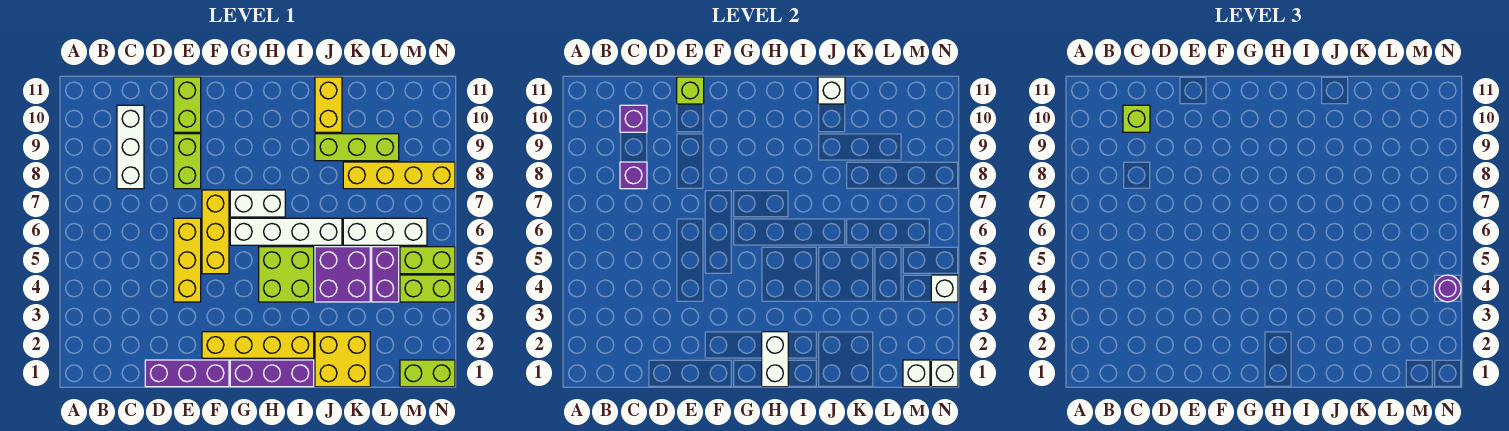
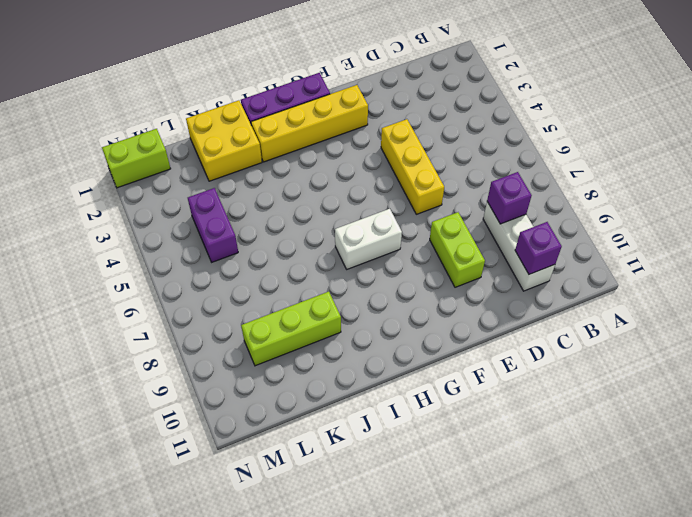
none -> purple 1x3 brick [145,360,229,387]
none -> lime 1x2 brick [174,77,201,132]
none -> yellow 1x3 brick [202,190,229,274]
none -> white 1x4 brick [230,218,342,245]

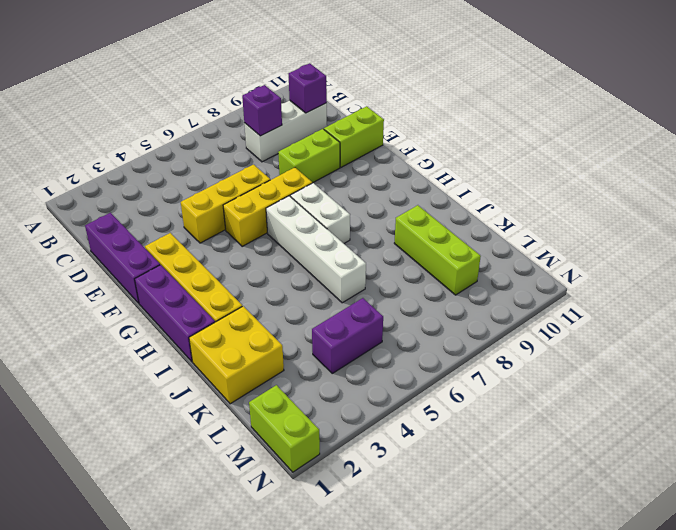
none -> lime 2x2 brick [259,247,314,302]
none -> purple 2x2 brick [315,247,370,302]
none -> yellow 1x2 brick [315,77,342,132]
none -> white 1x3 brick [343,218,427,245]

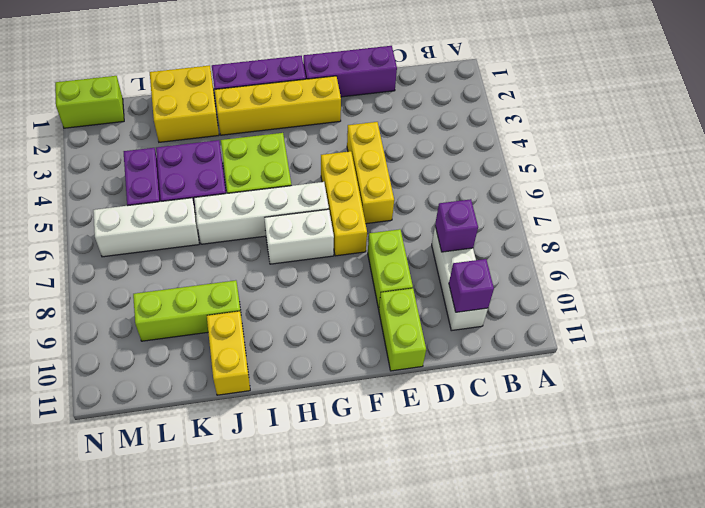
none -> yellow 1x4 brick [343,162,455,189]
none -> lime 1x2 brick [400,275,455,302]
none -> lime 1x2 brick [400,247,455,274]
none -> lime 1x1 brick [677,77,704,104]

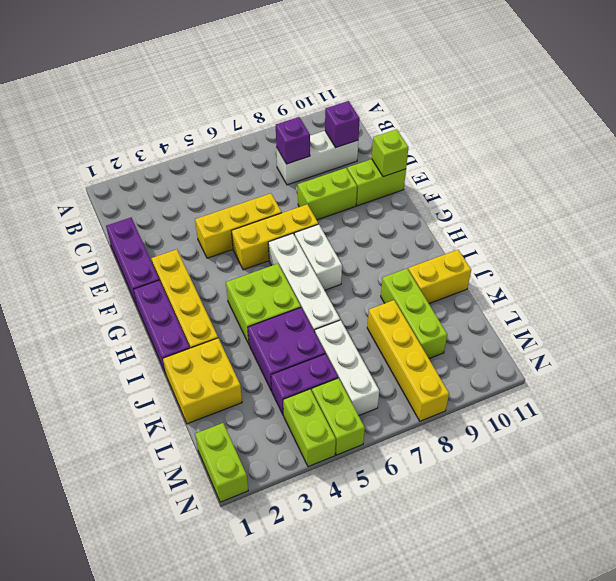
none -> white 1x2 brick [762,332,788,387]
none -> white 1x1 brick [818,77,845,104]
none -> white 1x1 brick [903,360,930,387]
none -> white 1x1 brick [931,360,958,387]

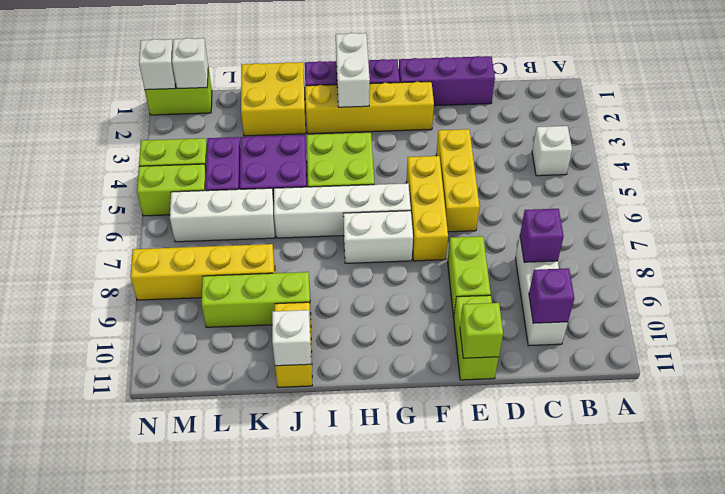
white 1x1 brick [532,126,572,176] -> white 1x1 brick moved to [931,275,958,302]
none -> lime 1x1 brick [1123,105,1150,132]
none -> purple 1x1 round brick [1434,275,1461,302]

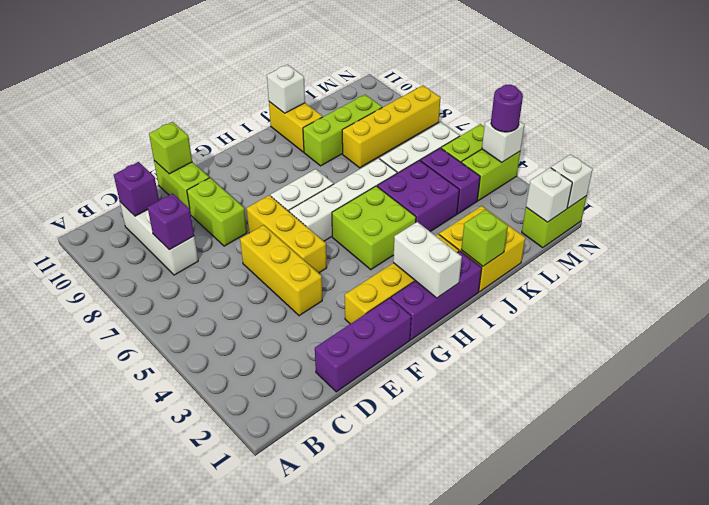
lime 1x1 brick [461,209,508,266] -> lime 1x1 brick moved to [1123,105,1150,132]

